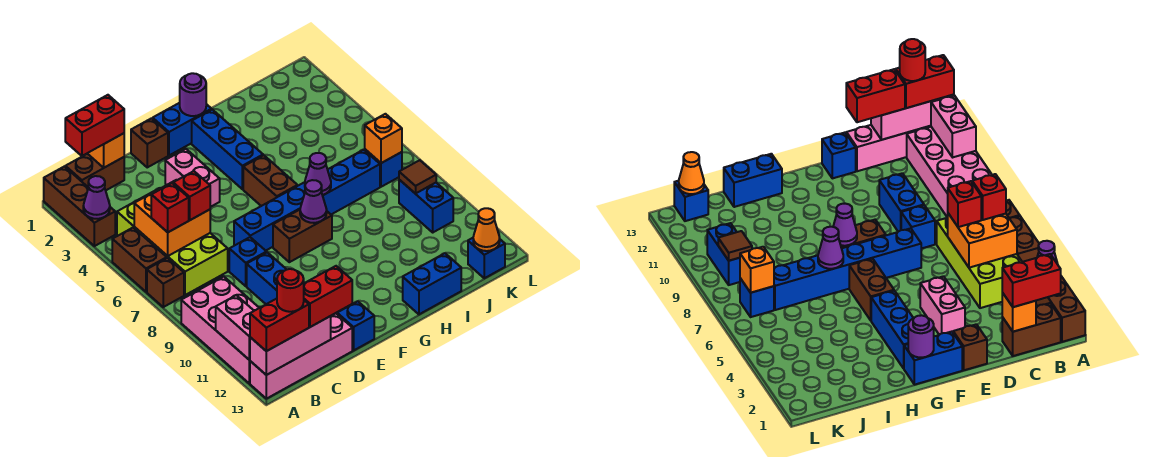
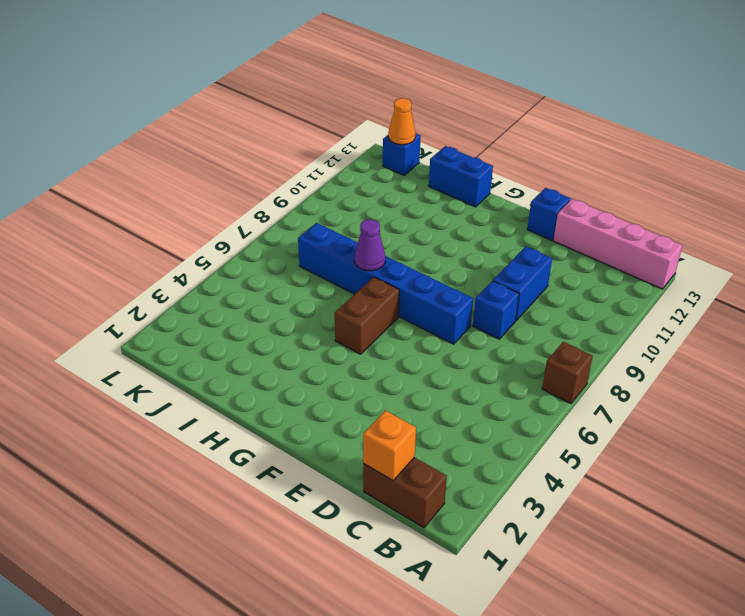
none -> brown 1x3 brick [44,166,115,246]
none -> brown 1x2 brick [112,228,167,292]
none -> pink 2x4 brick [181,276,259,383]
none -> lime 2x4 brick [117,188,228,295]

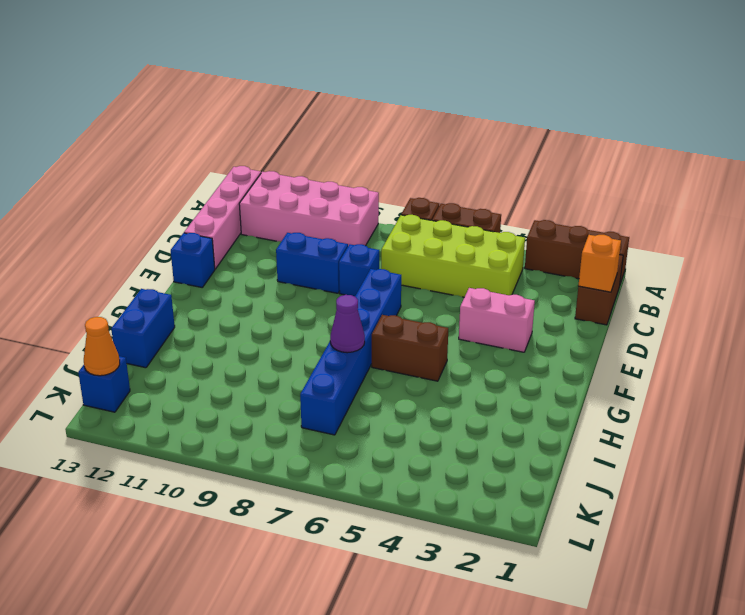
none -> brown 1x1 brick [131,118,168,167]
none -> blue 1x2 brick [153,103,212,155]
none -> brown 1x2 brick [273,210,332,262]
none -> blue 1x3 brick [192,109,263,189]

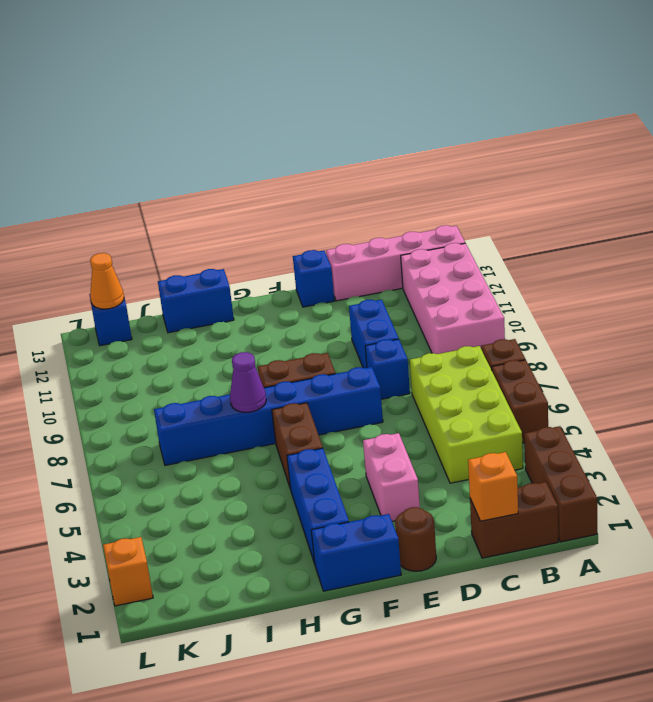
brown 1x1 round brick [395,507,436,571] -> brown 1x1 brick [131,118,168,167]
orange 1x1 brick [103,537,153,606] -> orange 1x1 brick moved to [365,114,402,163]
none -> blue 1x1 brick [365,149,402,187]
none -> blue 1x2 brick [399,180,453,232]
none -> purple 1x1 cone [83,176,110,219]
none -> pink 1x2 brick [216,295,254,360]

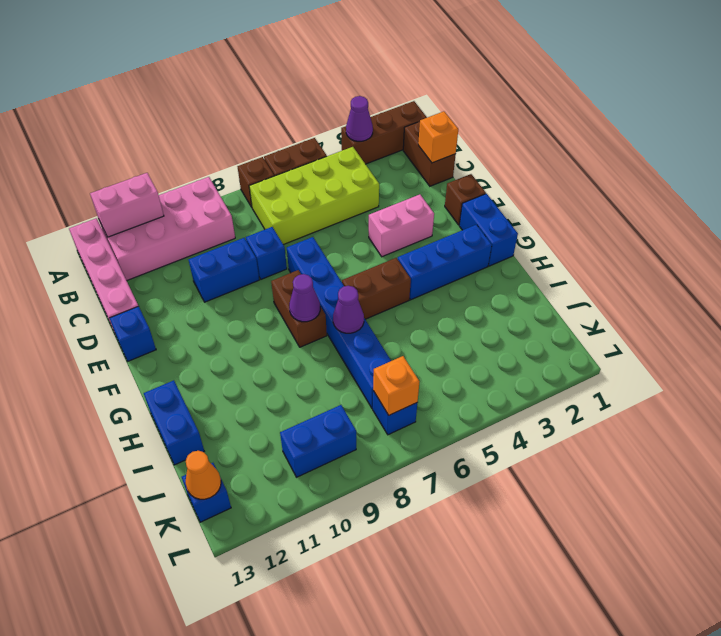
none -> pink 1x3 brick [250,316,331,375]
none -> orange 2x2 brick [134,180,210,256]
none -> purple 1x1 round brick [180,73,206,116]
none -> brown 1x1 tile [399,160,436,194]

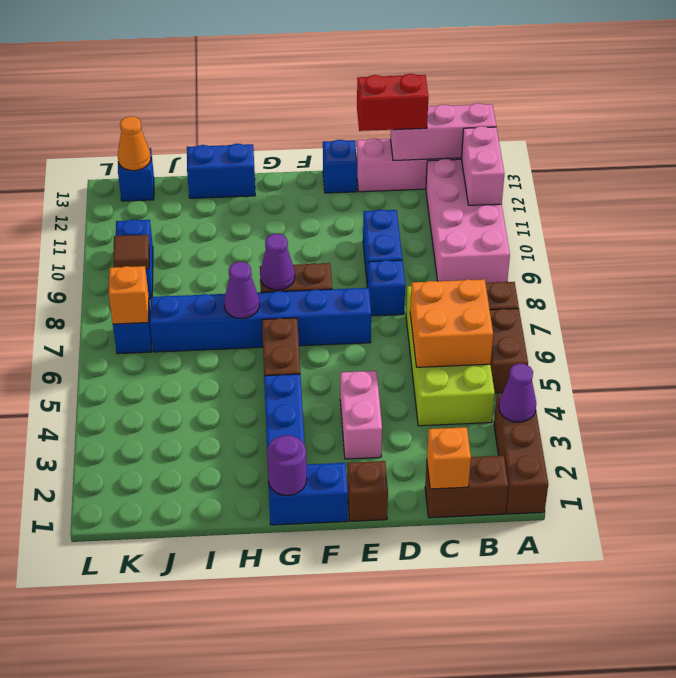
none -> red 1x2 brick [250,299,309,351]
none -> red 1x2 brick [65,95,124,156]
none -> red 1x1 brick [151,183,189,232]
none -> red 1x1 brick [173,171,210,220]

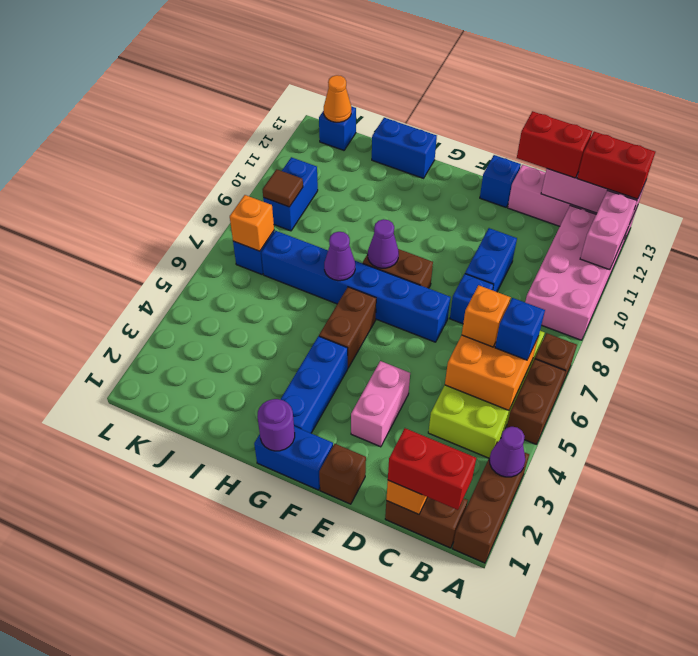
blue 1x1 brick [495,298,545,360] -> red 1x1 brick [151,183,189,232]
orange 1x1 brick [462,285,511,347] -> red 1x1 brick [173,171,210,220]
none -> red 1x1 round brick [277,269,304,312]

